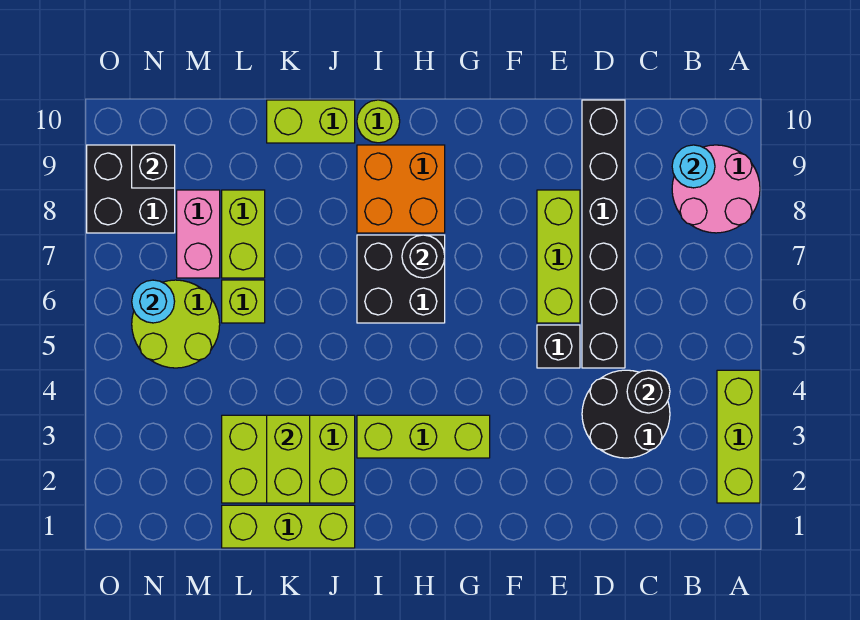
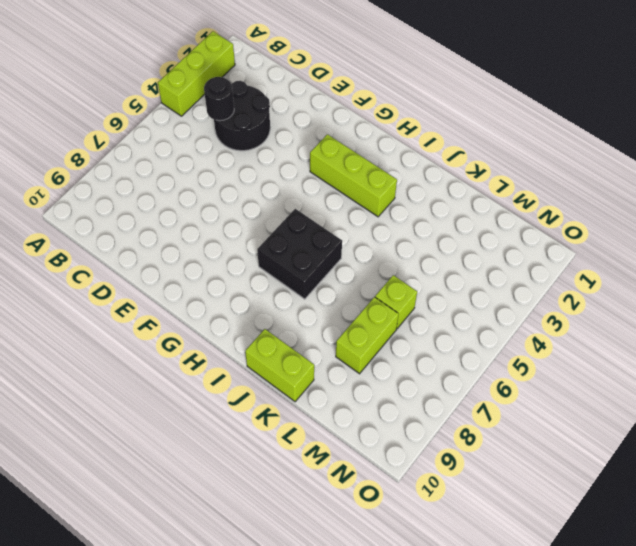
none -> pink 2x2 round brick [672,145,760,233]
none -> black 1x6 brick [582,100,625,368]
none -> black 1x1 brick [537,325,580,368]

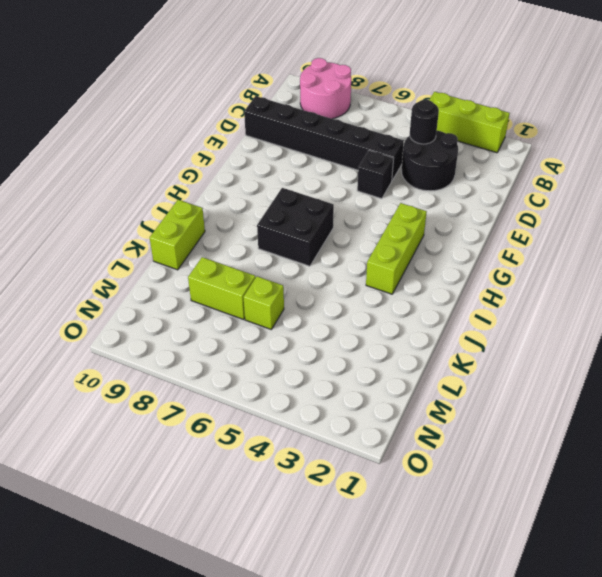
none -> lime 1x3 brick [537,190,580,323]
none -> orange 2x2 brick [357,145,445,233]
none -> lime 1x1 round brick [357,100,400,143]

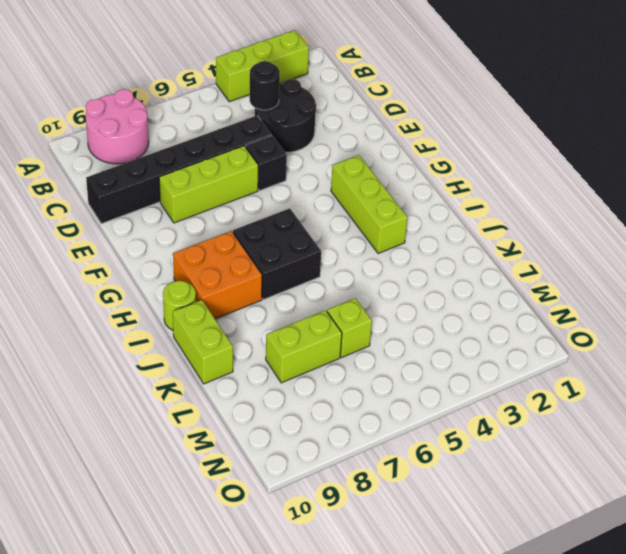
none -> lime 1x3 brick [222,505,355,548]
none -> lime 2x3 brick [222,415,355,503]
none -> lime 2x2 round brick [132,280,220,368]

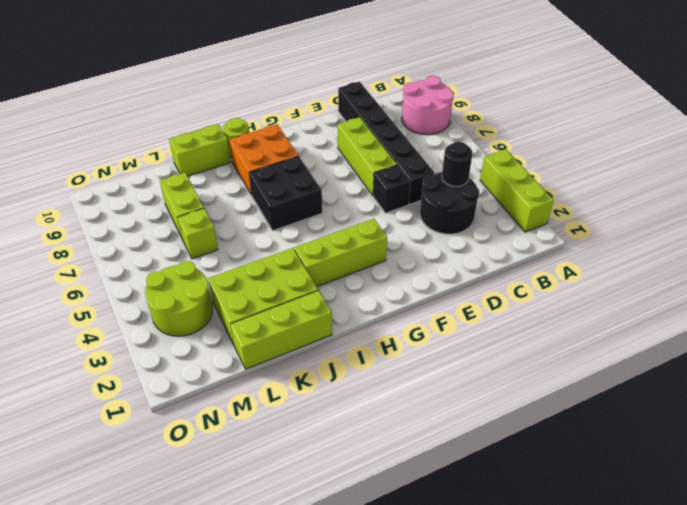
lime 2x2 round brick [145,261,213,336] -> lime 2x2 round brick moved to [132,280,220,368]
none -> pink 1x2 brick [177,190,220,278]
none -> black 2x2 brick [87,145,175,233]
none -> cyan 1x1 round brick [672,145,715,188]

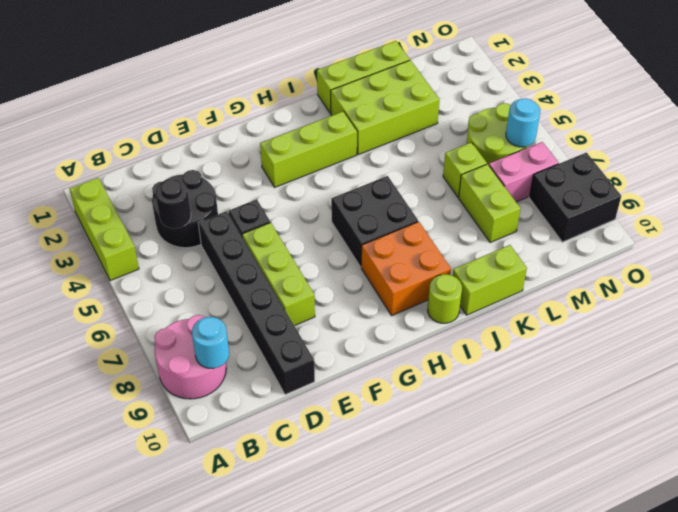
pink 1x2 brick [489,142,558,202] -> pink 1x2 brick turned to [177,190,220,278]
none -> black 1x1 round brick [402,235,445,278]
none -> lime 1x2 brick [267,415,310,503]
none -> black 1x1 brick [132,145,175,188]

